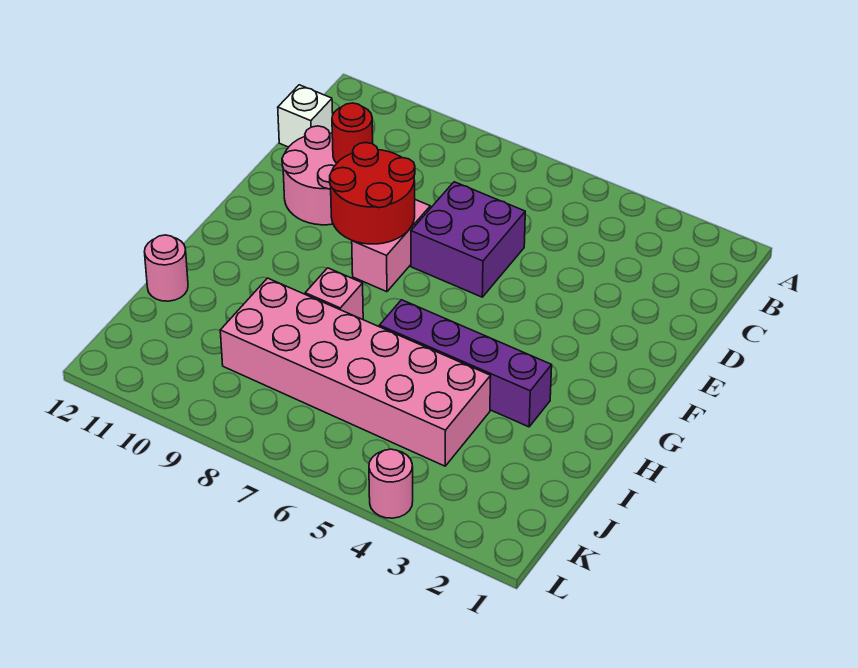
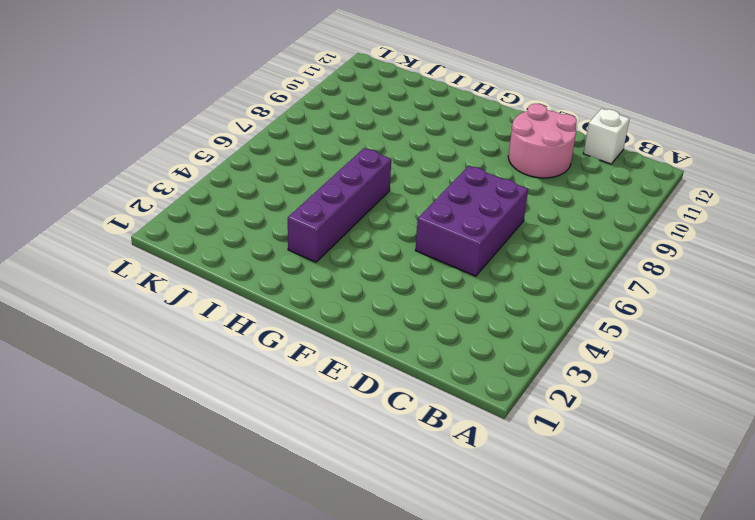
purple 2x3 brick [415,166,528,276] -> purple 2x2 brick [411,182,525,297]
none -> pink 1x2 brick [352,200,430,292]
none -> pink 1x1 brick [305,268,363,319]

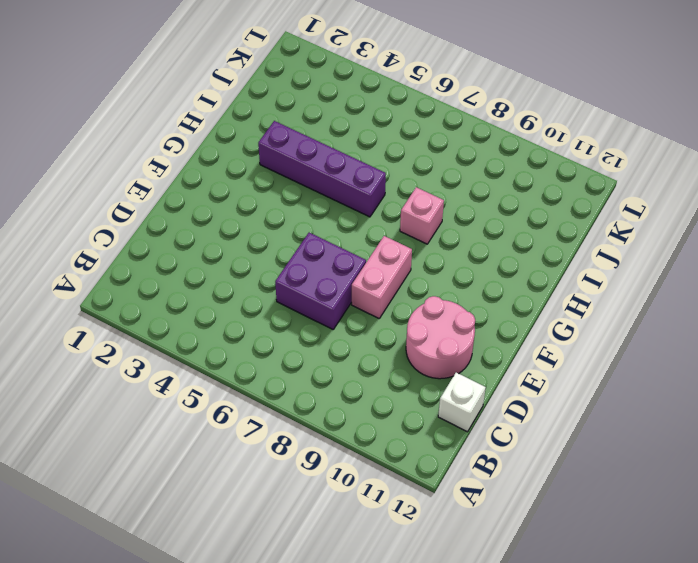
none -> pink 2x6 brick [220,278,491,466]
none -> pink 1x1 round brick [145,235,188,301]

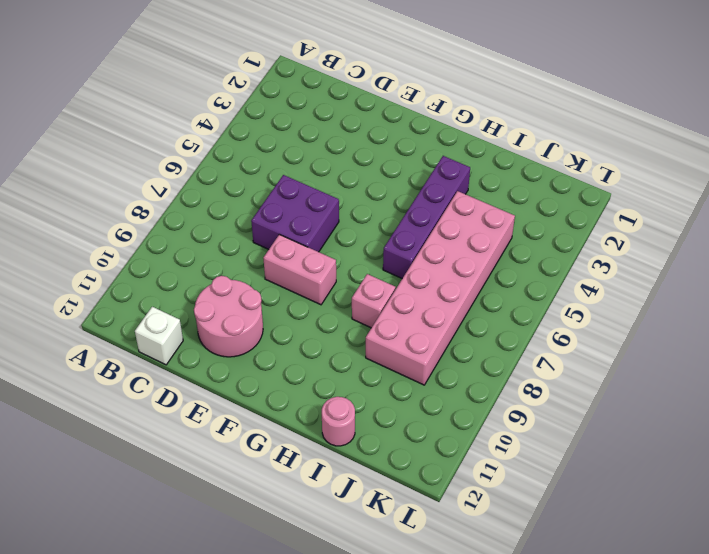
none -> pink 1x1 round brick [369,449,413,518]
none -> red 1x1 round brick [332,103,373,163]

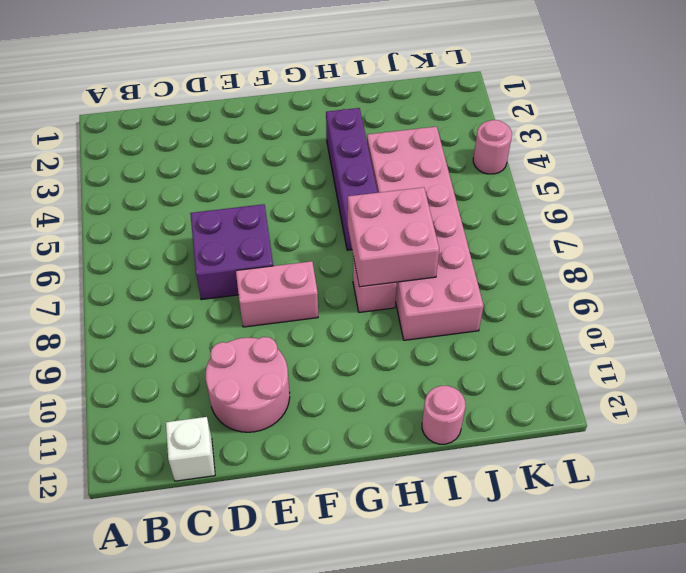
pink 2x2 brick [348,187,439,287] -> none
none -> red 1x1 round brick [332,103,373,163]
none -> red 2x2 round brick [330,143,415,244]

